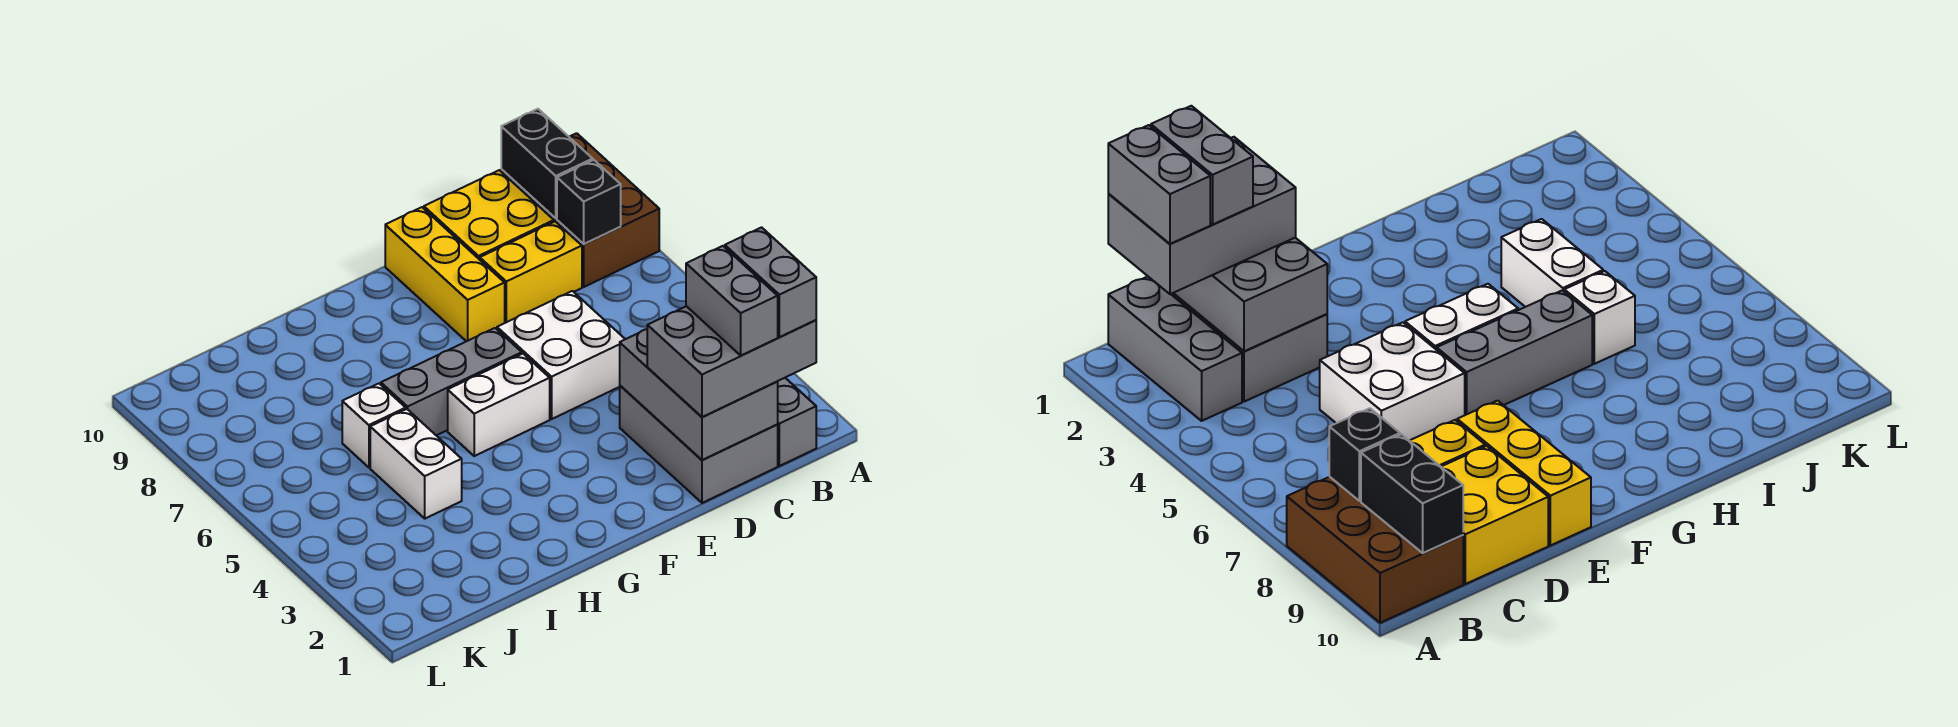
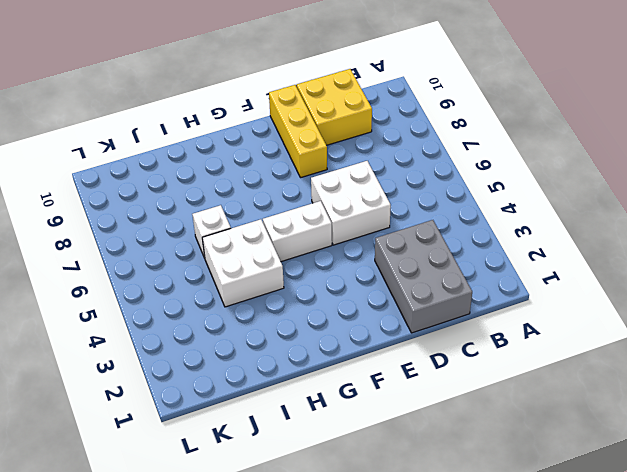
white 2x2 brick [202,219,284,307] -> white 1x2 brick [370,409,462,519]
none -> brown 2x3 brick [501,133,659,287]
none -> grey 1x3 brick [777,378,816,466]
none -> yellow 1x2 brick [480,221,582,323]

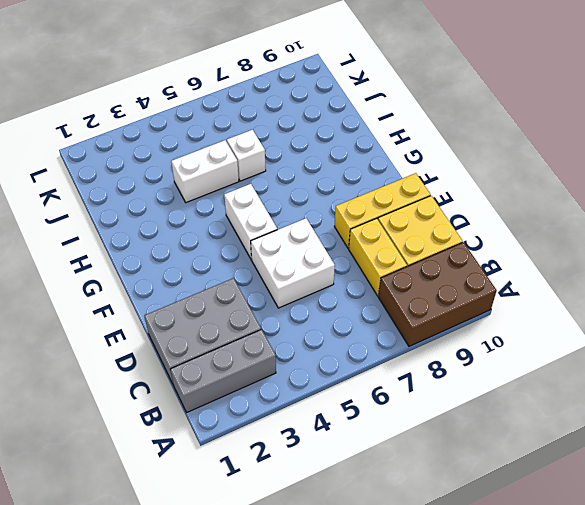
none -> grey 1x3 brick [381,328,522,435]
none -> black 1x1 brick [557,160,621,244]
none -> black 1x2 brick [501,109,593,218]

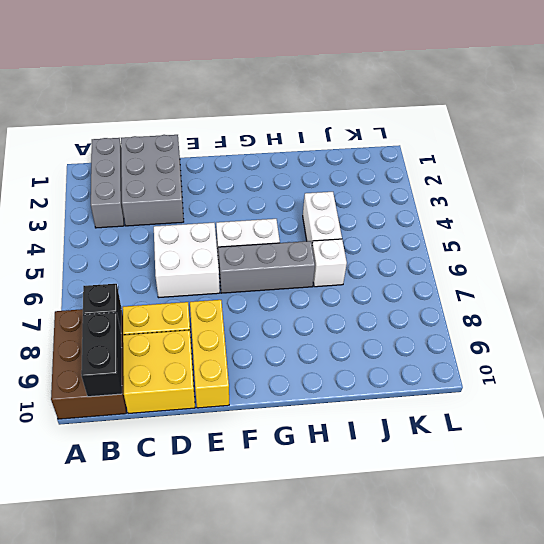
none -> grey 2x3 brick [620,329,778,460]
none -> grey 2x3 brick [647,306,816,417]
none -> grey 1x2 brick [725,227,816,337]

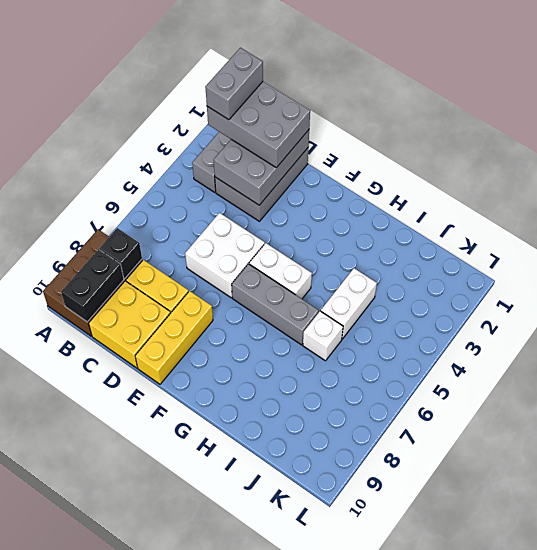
none -> grey 1x2 brick [686,246,778,355]

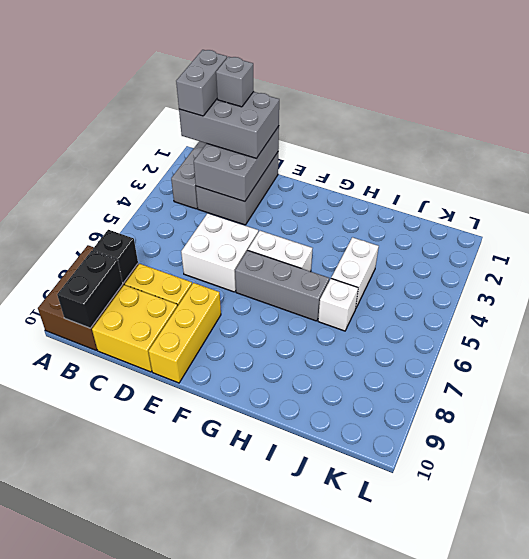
grey 1x1 brick [216,57,254,107] -> grey 1x2 brick [686,246,778,355]

